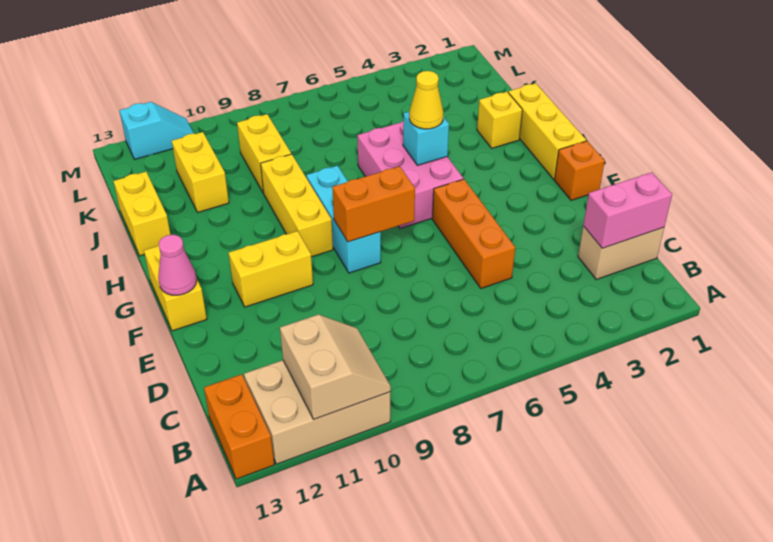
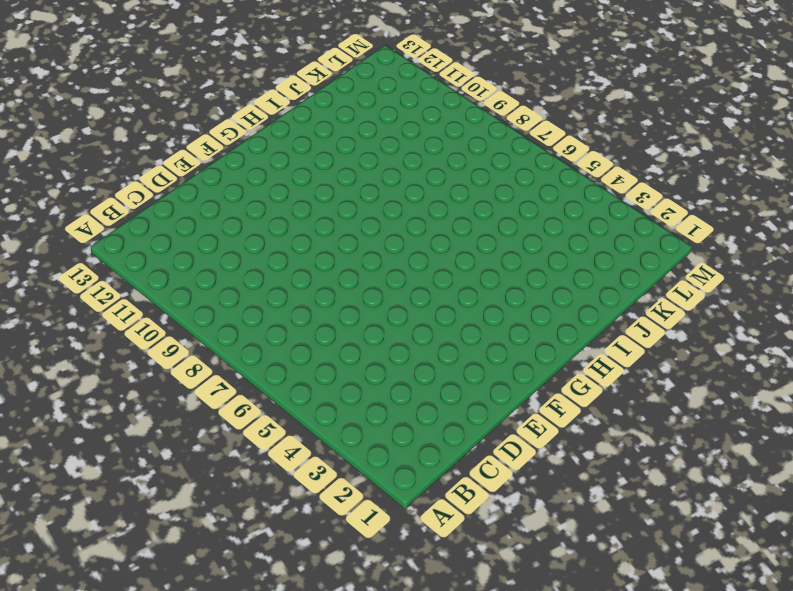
none -> tan 2x3 brick [244,360,391,464]
none -> orange 1x2 brick [204,374,274,479]
none -> tan 1x2 brick [578,226,664,279]

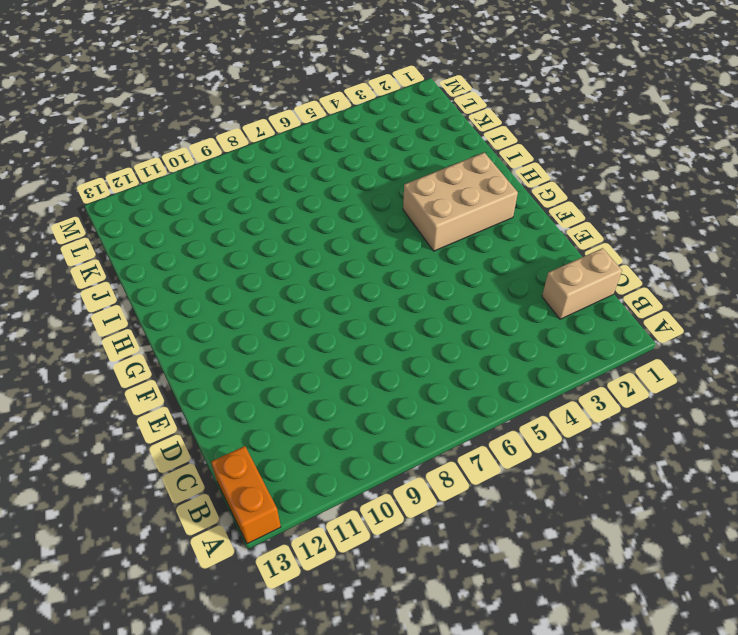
tan 2x3 brick [403,153,518,251] -> tan 2x3 brick moved to [244,360,391,464]
none -> orange 1x3 brick [432,179,515,288]
none -> orange 1x1 brick [554,141,605,200]
none -> cyan 1x3 brick [306,166,381,273]

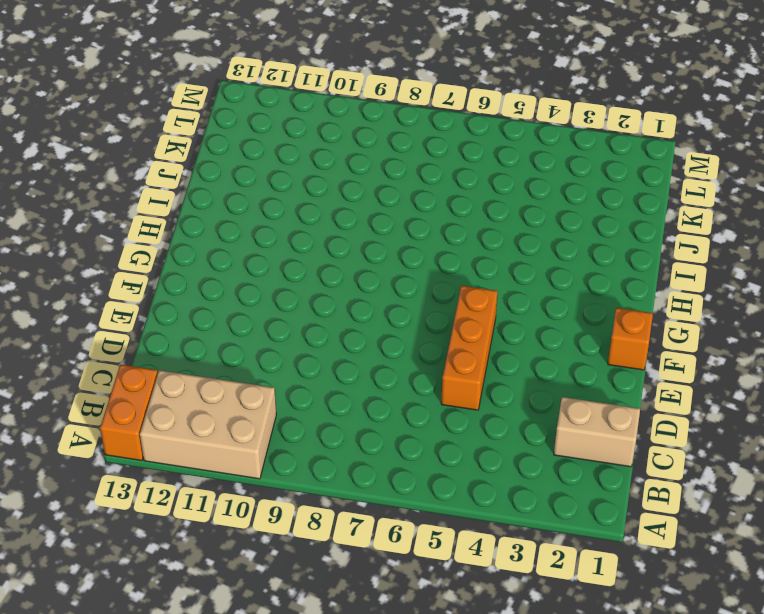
none -> cyan 1x3 brick [306,166,381,273]
none -> yellow 1x2 brick [229,231,313,307]
none -> yellow 1x2 brick [144,245,207,331]

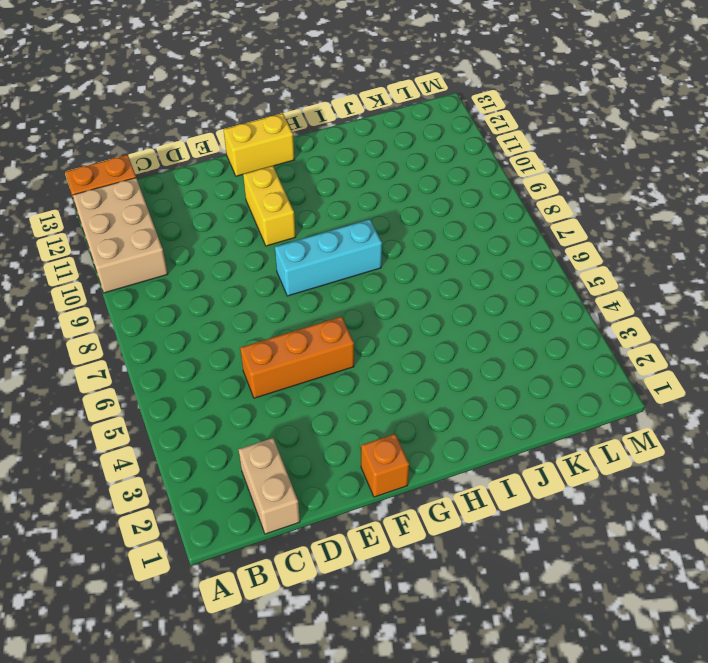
none -> yellow 1x3 brick [508,83,586,179]
none -> pink 2x3 brick [357,121,463,228]
none -> yellow 1x3 brick [261,154,333,257]

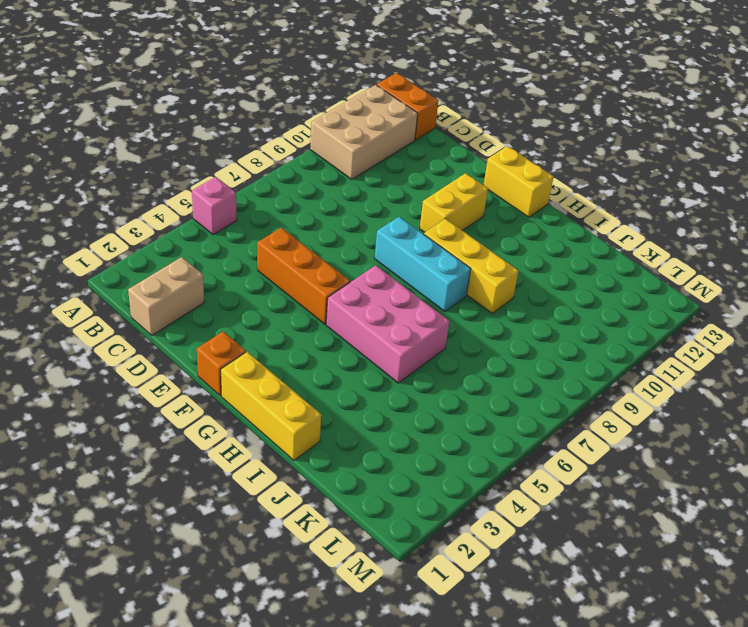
pink 1x1 brick [192,177,237,235] -> none
none -> yellow 1x1 brick [477,92,522,148]
none -> yellow 1x2 brick [113,172,171,256]
none -> yellow 1x2 brick [237,114,291,193]

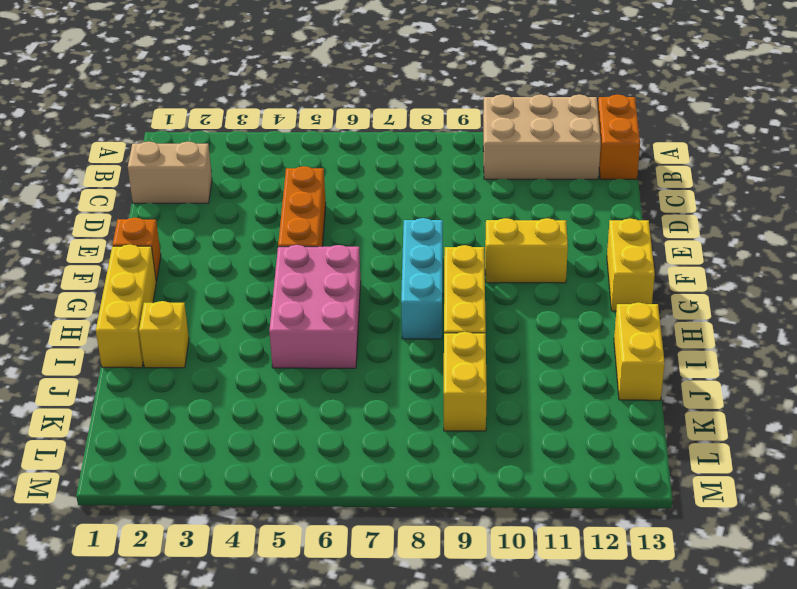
none -> yellow 1x2 brick [172,132,229,212]
none -> cyan 1x2 slope [119,102,194,159]
none -> tan 2x2 slope [280,315,391,419]

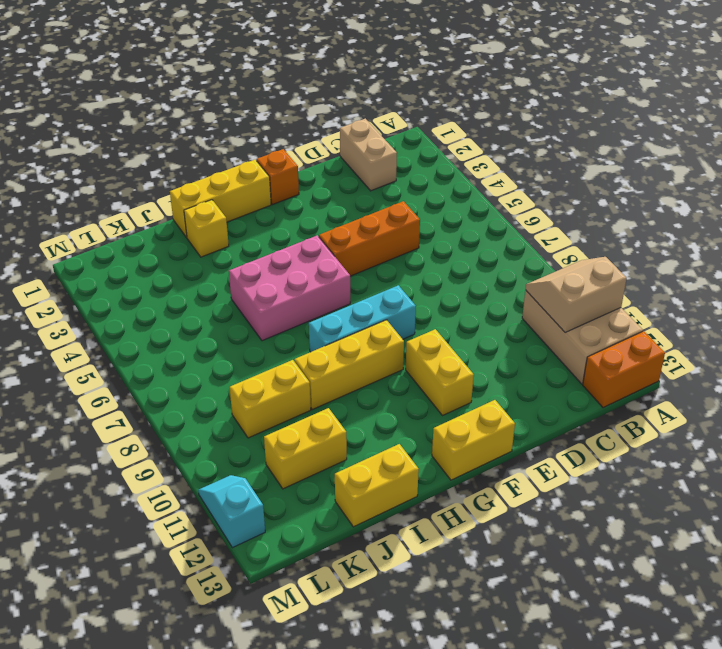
none -> pink 1x2 brick [583,172,672,248]
none -> orange 1x2 brick [332,166,415,242]
none -> pink 1x1 cone [158,235,197,295]

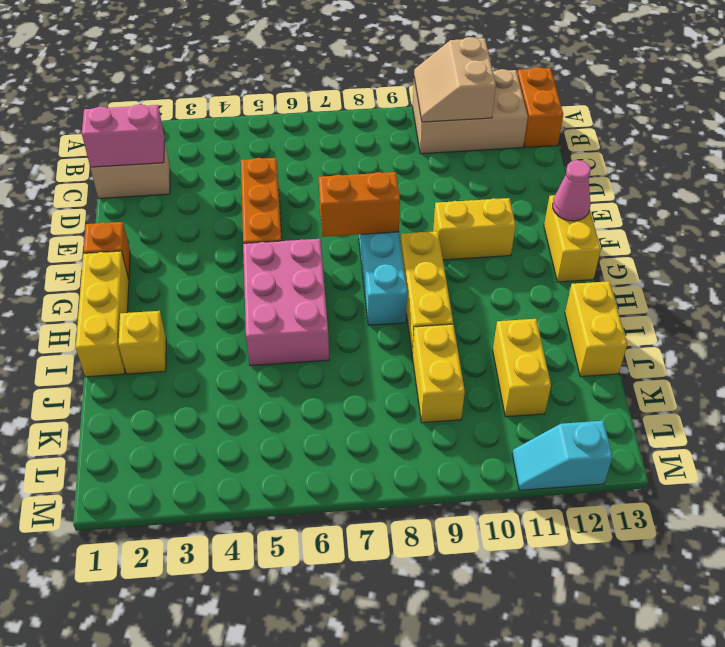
none -> cyan 1x1 brick [403,111,449,165]
none -> yellow 1x1 cone [409,71,443,129]

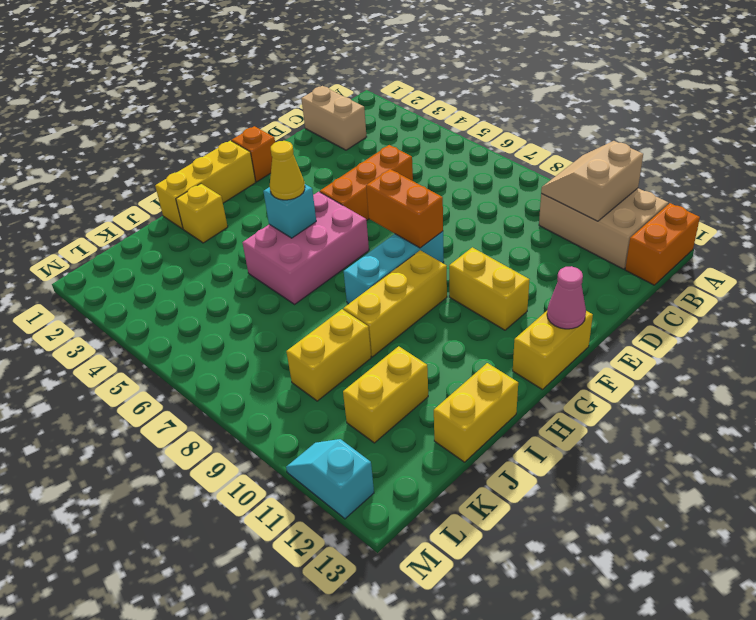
none -> pink 1x2 brick [583,172,672,248]

